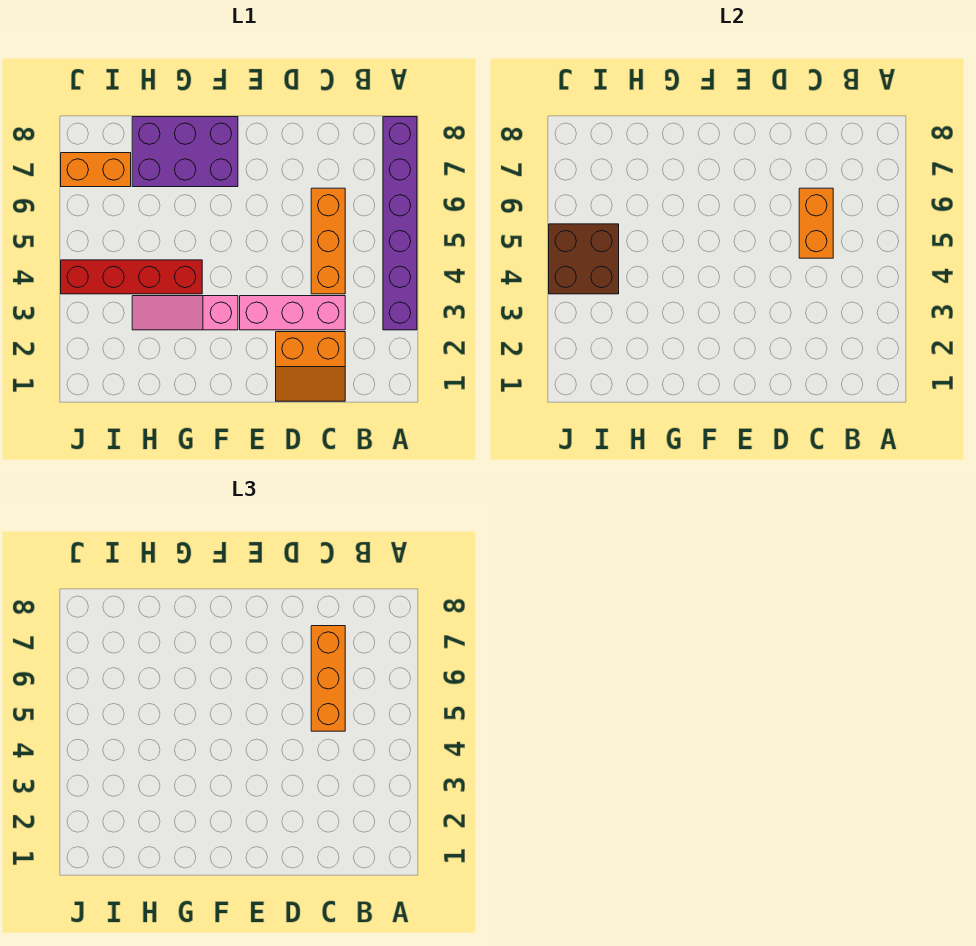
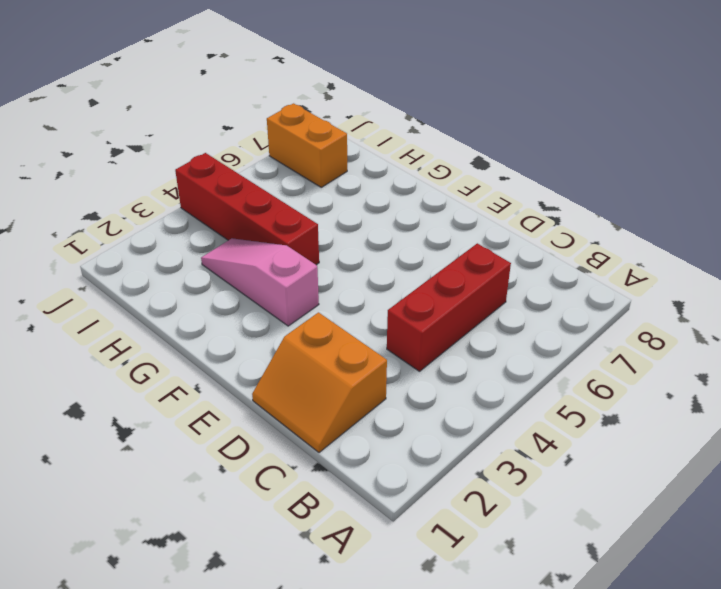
red 1x3 brick [387,243,511,371] -> orange 1x3 brick [311,188,345,294]
none -> purple 1x6 brick [383,117,417,330]
none -> pink 1x3 brick [240,296,345,330]

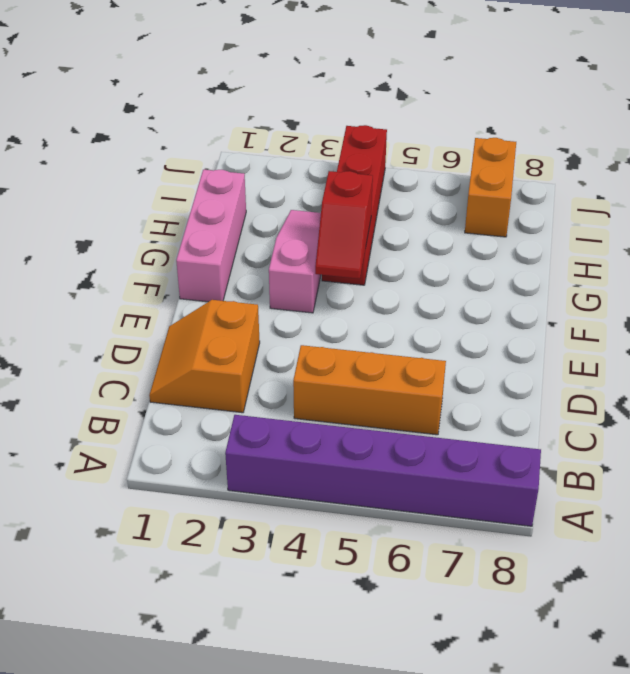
pink 1x3 brick [176,170,246,302] -> pink 1x3 brick moved to [240,296,345,330]
red 1x2 slope [315,171,373,279] -> none
none -> purple 2x3 brick [132,117,238,187]
none -> orange 1x2 brick [799,188,833,258]

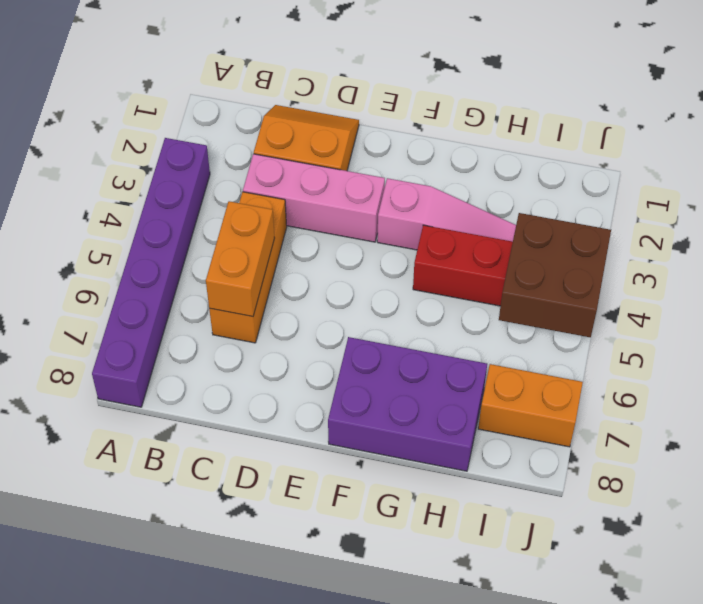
none -> orange 1x3 brick [311,626,345,731]

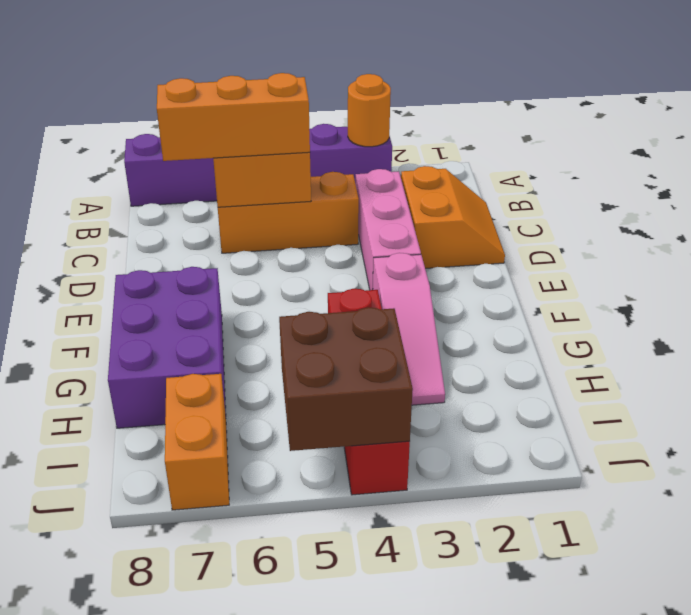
orange 1x1 round brick [348,74,391,147] -> none

